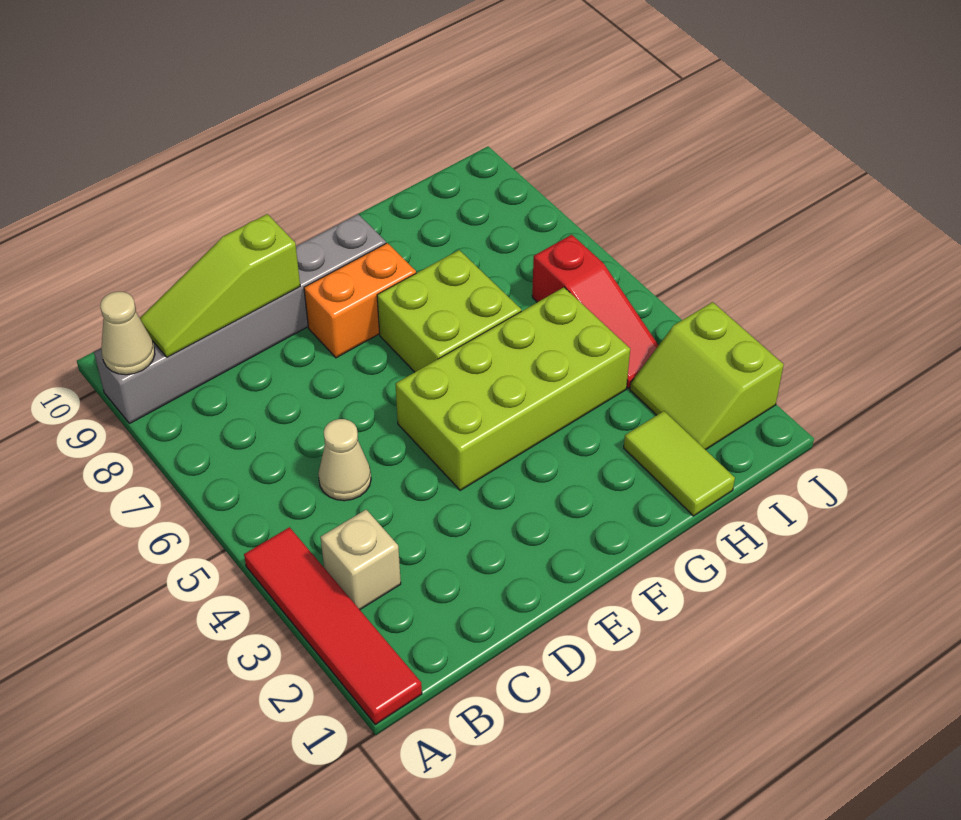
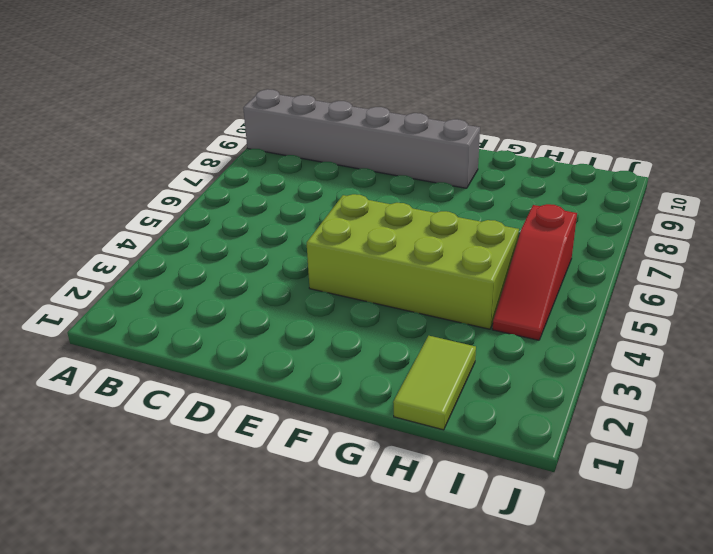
none -> red 1x4 tile [244,527,422,725]
none -> tan 1x1 brick [321,510,401,610]
none -> tan 1x1 cone [318,419,371,501]

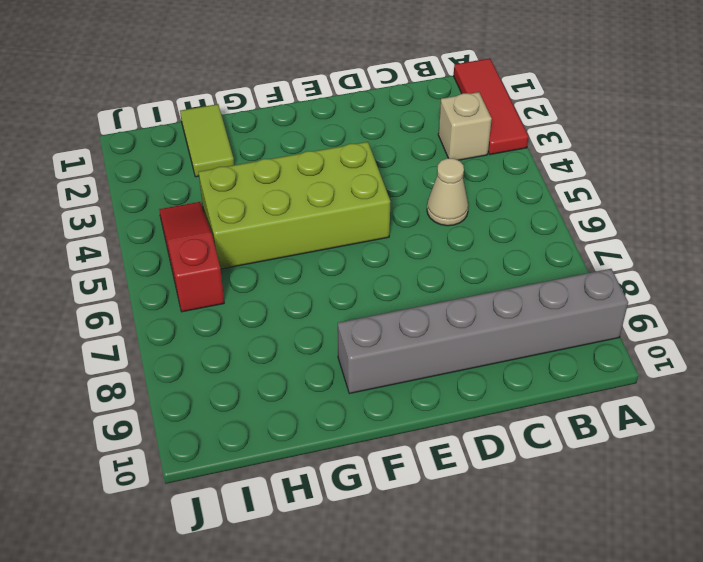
red 1x3 tile [454,58,529,155] -> red 1x4 tile [244,527,422,725]
none -> orange 1x2 brick [304,243,416,358]
none -> lime 2x2 brick [377,250,521,372]
none -> lime 2x2 slope [630,302,784,450]

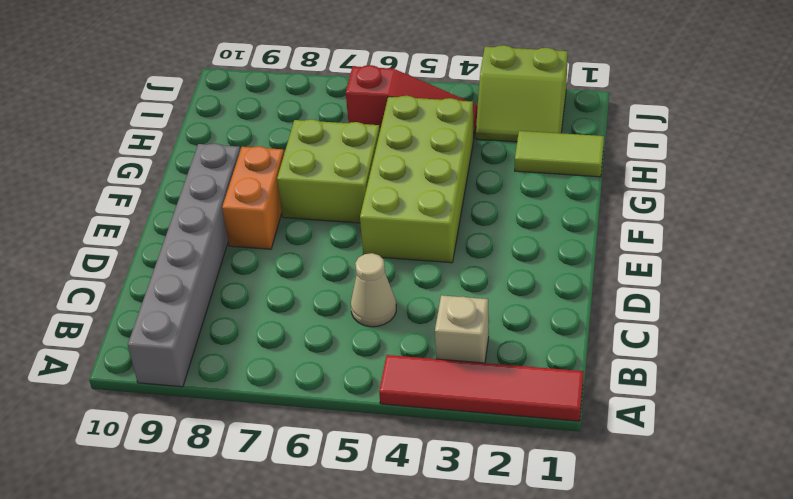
none -> tan 1x1 cone [100,292,155,375]
none -> lime 1x3 slope [140,214,300,357]

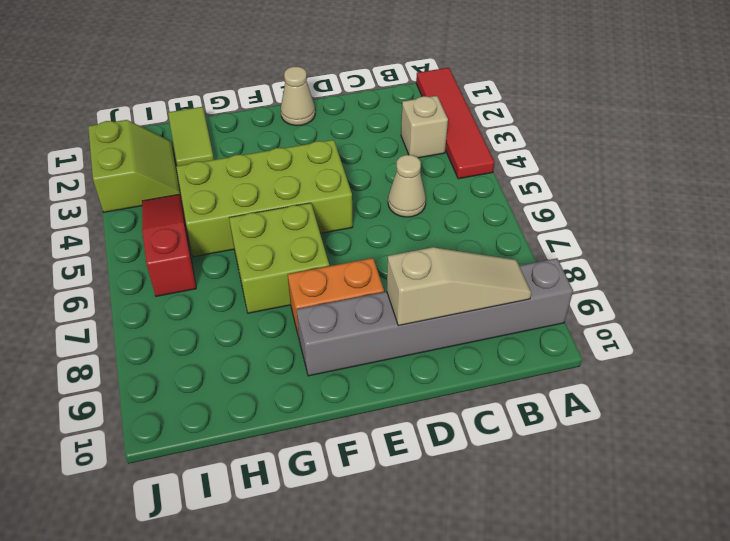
tan 1x3 slope [387,247,531,326] -> lime 1x3 slope [140,214,300,357]
tan 1x1 cone [281,67,315,126] -> tan 1x1 cone moved to [100,292,155,375]

